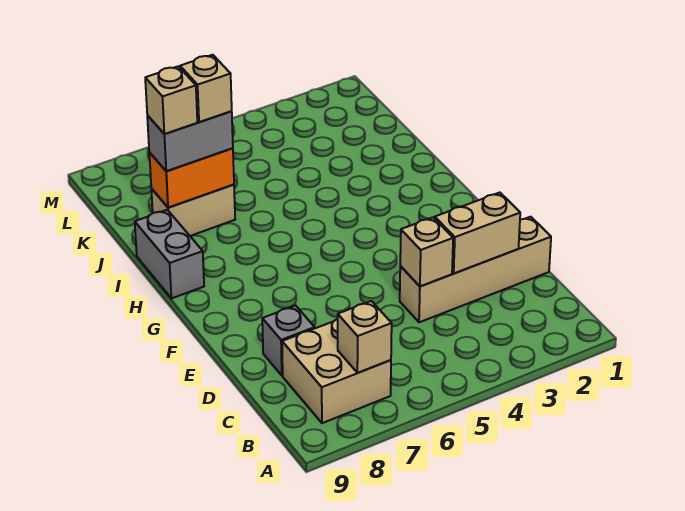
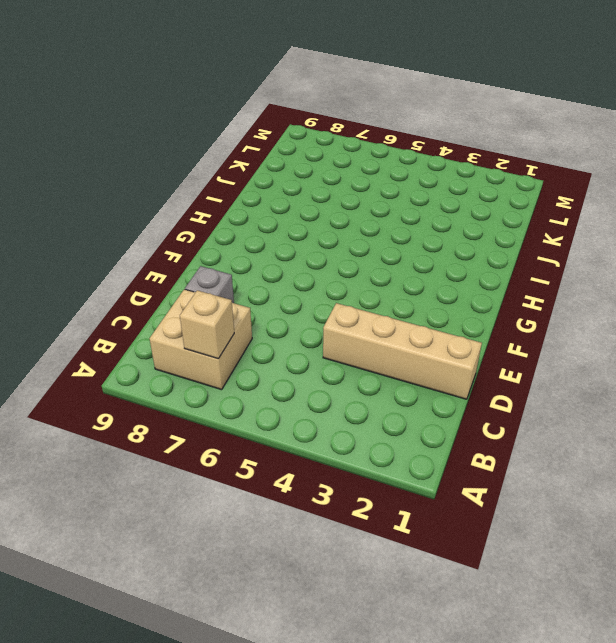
none -> grey 1x2 brick [135,210,204,298]
none -> tan 1x2 brick [151,184,235,236]
none -> tan 1x2 brick [435,193,520,273]

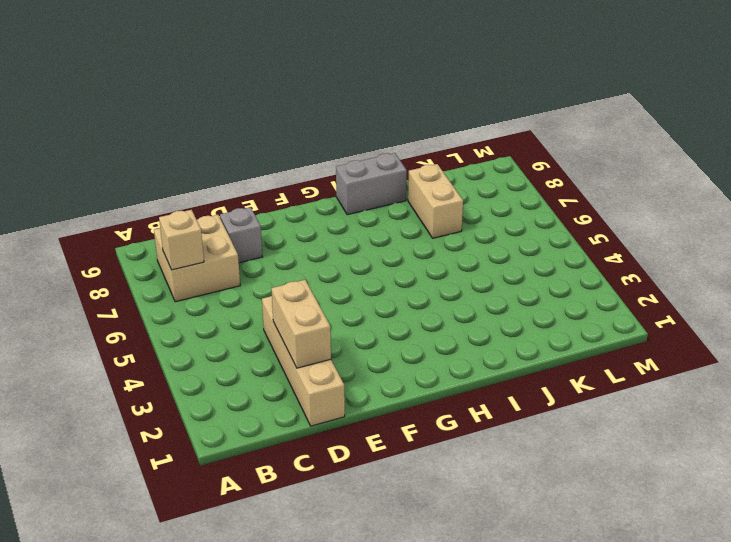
none -> tan 1x1 brick [400,217,453,286]
none -> orange 1x2 brick [149,148,234,208]
none -> grey 1x2 brick [147,111,233,171]

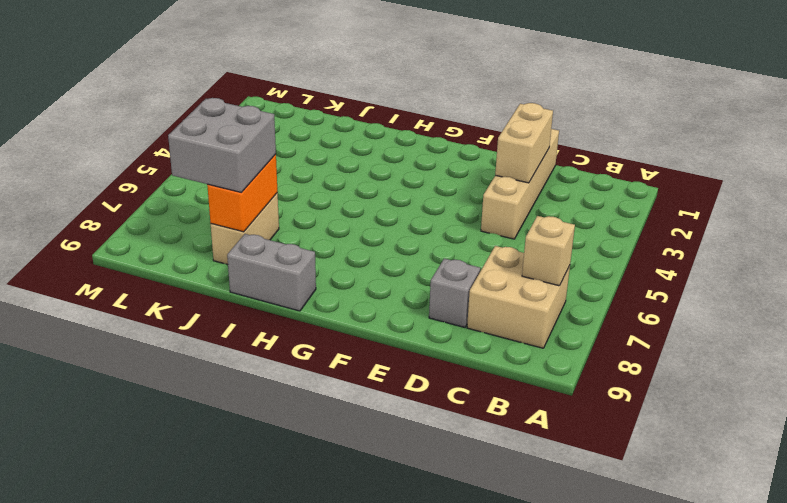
grey 2x2 brick [168,98,276,193] -> grey 1x2 brick [147,111,233,171]
none -> tan 1x1 brick [400,217,453,286]
none -> tan 1x1 brick [180,55,232,122]
none -> tan 1x1 brick [145,66,197,134]

